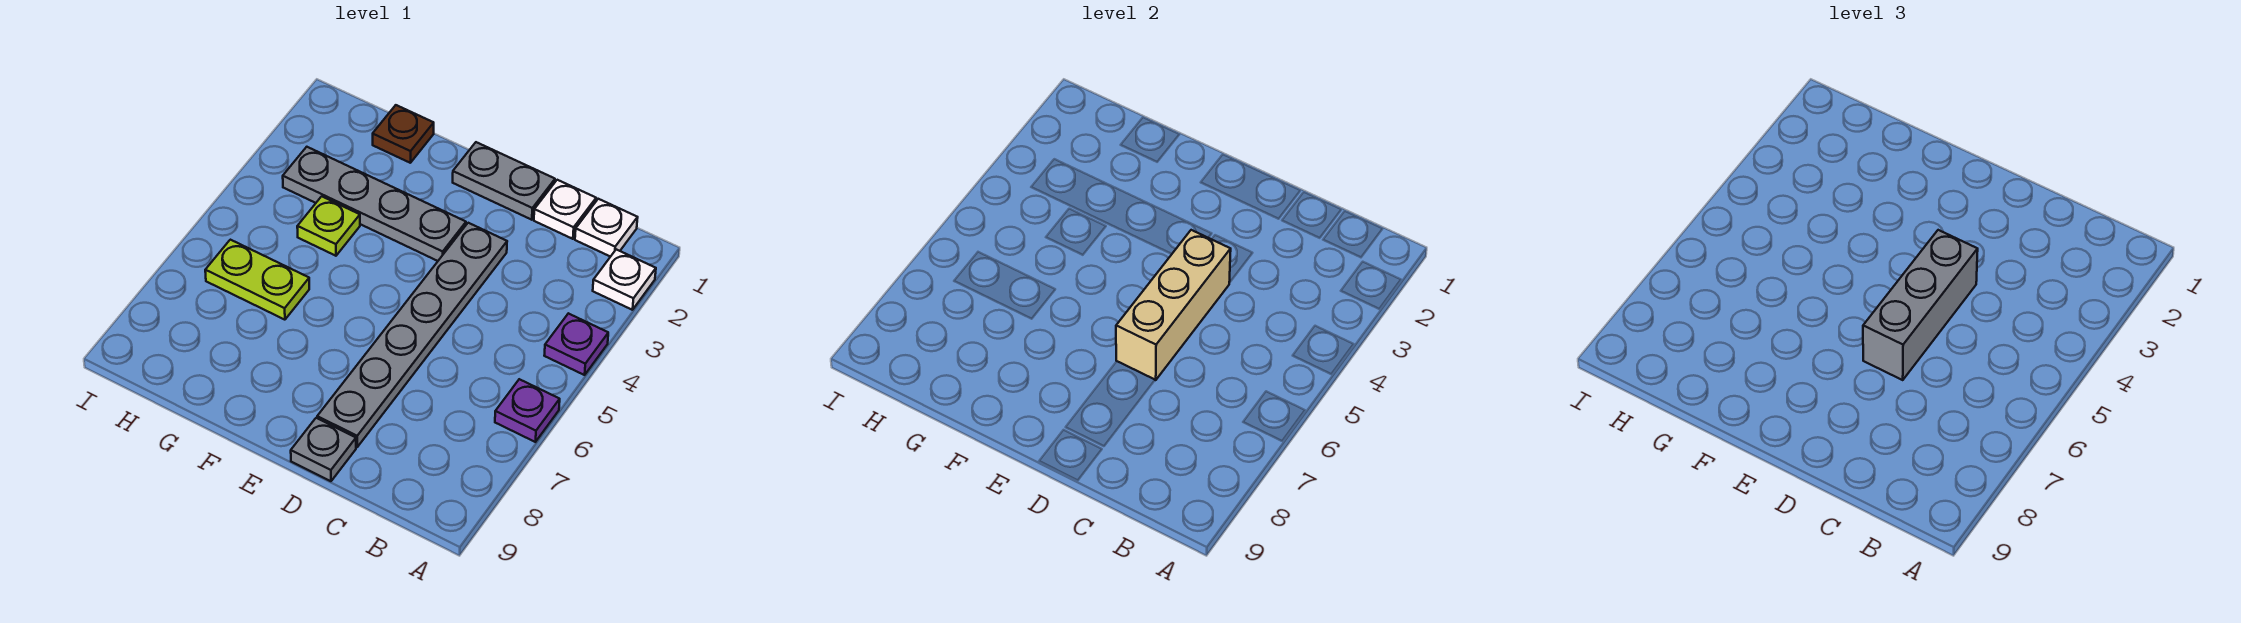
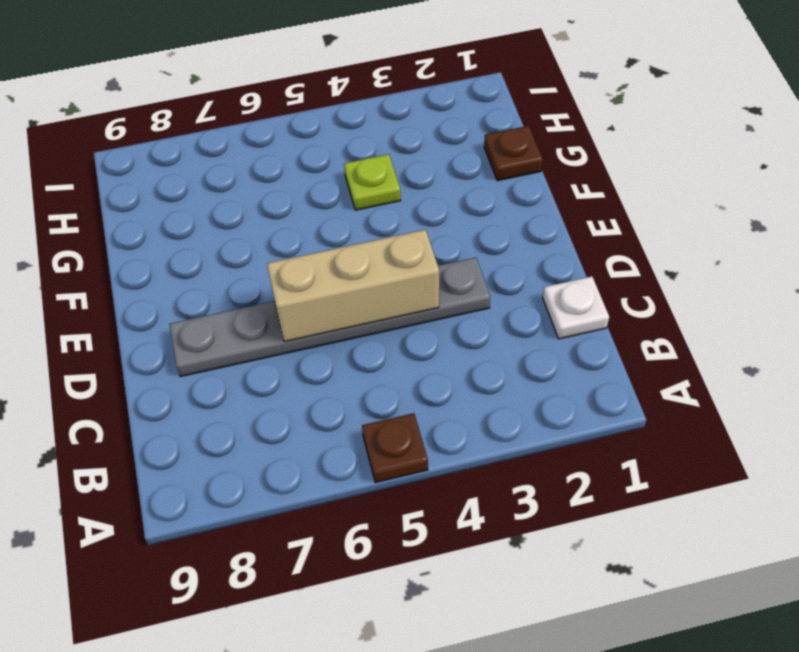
brown 1x1 plate [362,413,428,483] -> none
none -> white 1x1 plate [593,249,656,310]
none -> purple 1x1 plate [544,313,608,375]
none -> purple 1x1 plate [495,379,560,442]

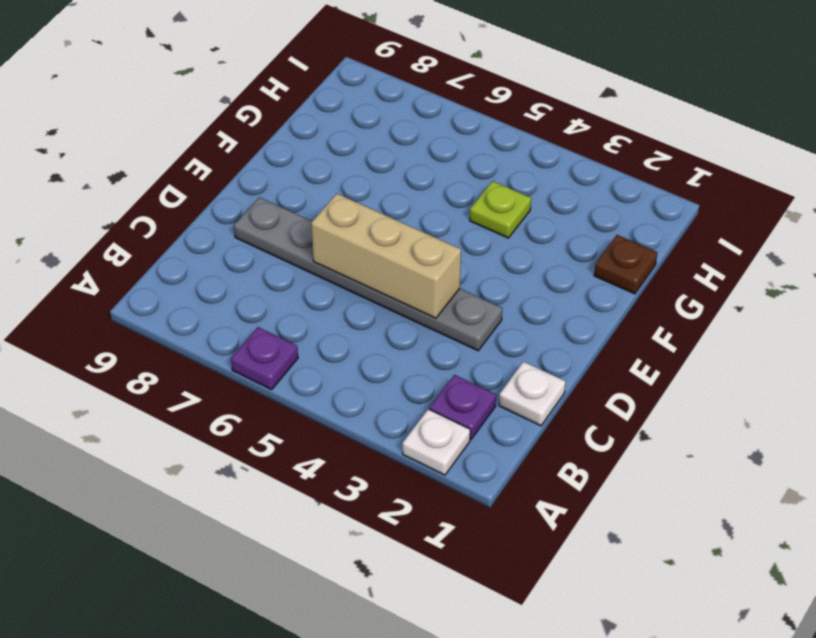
purple 1x1 plate [429,375,496,439] -> purple 1x1 plate moved to [544,313,608,375]
none -> white 1x1 plate [575,199,638,257]
none -> grey 1x2 plate [453,142,555,220]
none -> grey 1x1 plate [291,418,356,481]

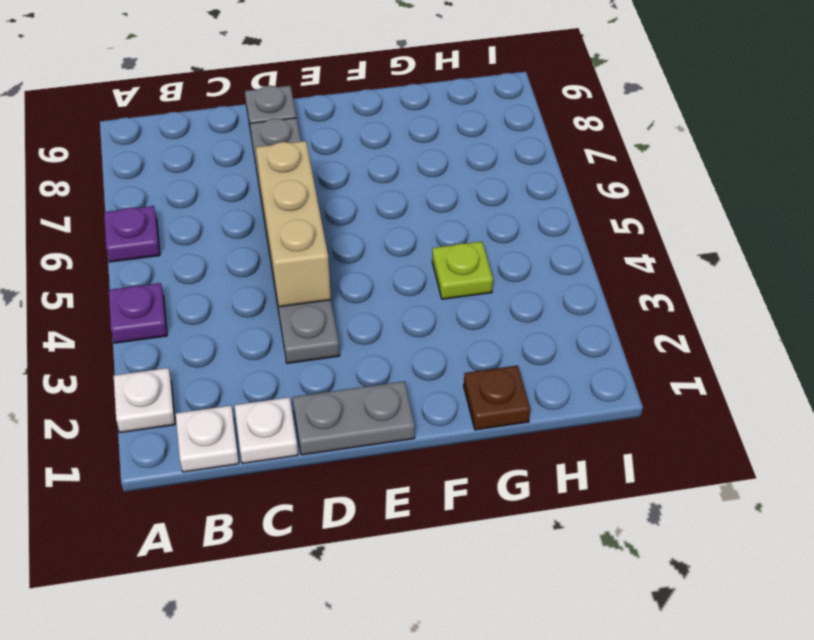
none -> grey 1x4 plate [283,147,466,261]
none -> lime 1x2 plate [205,240,309,320]
none -> grey 1x3 brick [1863,230,1978,380]

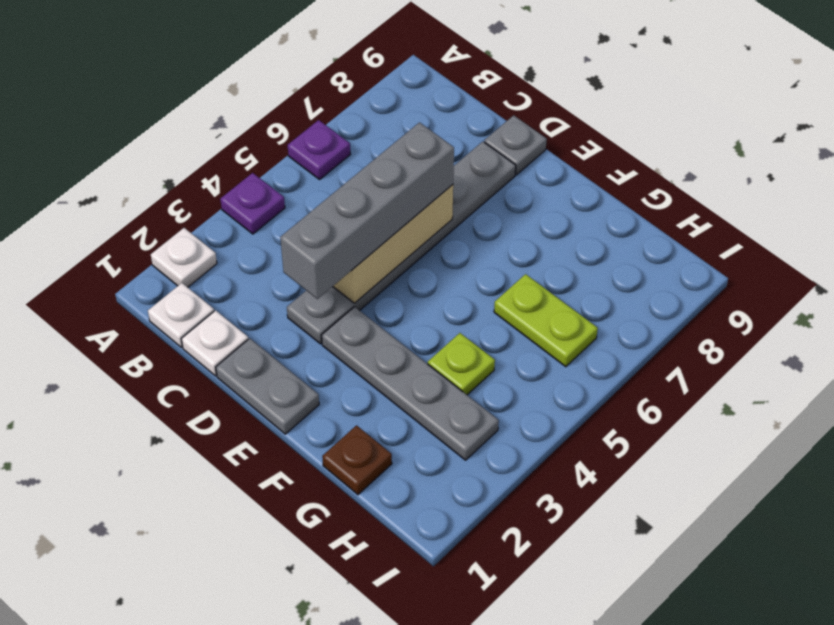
grey 1x4 brick [280,123,454,299] -> grey 1x3 brick [1863,230,1978,380]

